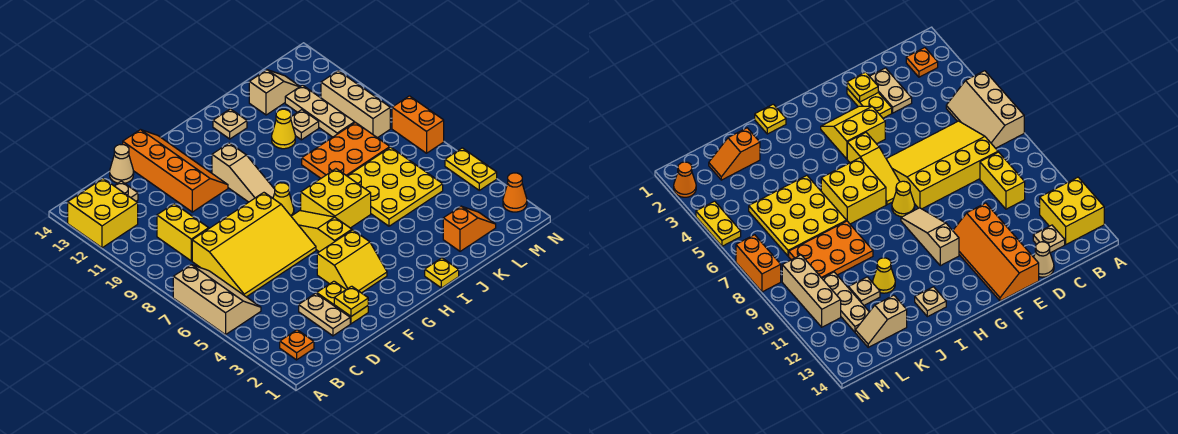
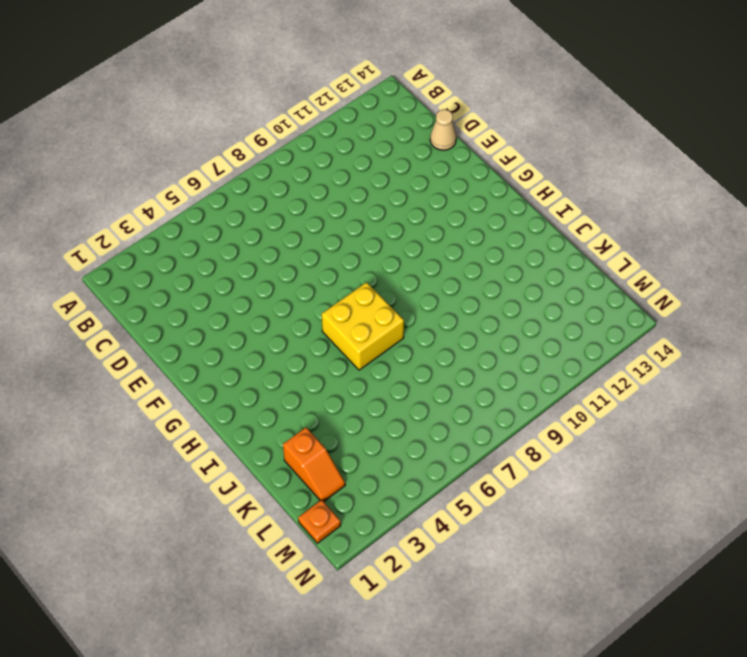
orange 1x1 plate [298,500,341,543] -> orange 1x1 plate moved to [280,330,314,360]
none -> tan 2x3 slope [173,265,261,335]
none -> yellow 2x2 brick [68,179,138,248]
none -> yellow 3x4 slope [192,193,316,297]

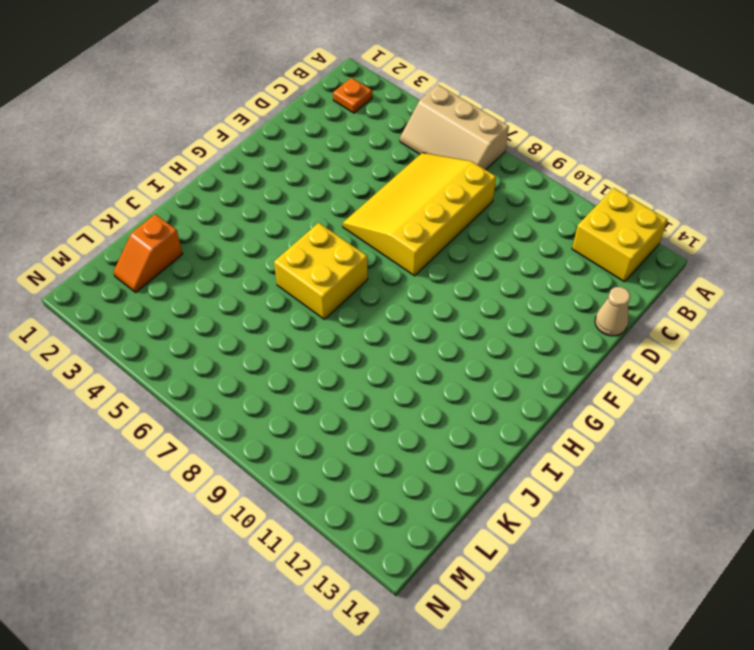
none -> yellow 1x2 brick [157,204,209,261]
none -> tan 1x1 plate [115,181,138,201]
none -> tan 1x2 plate [299,293,350,336]

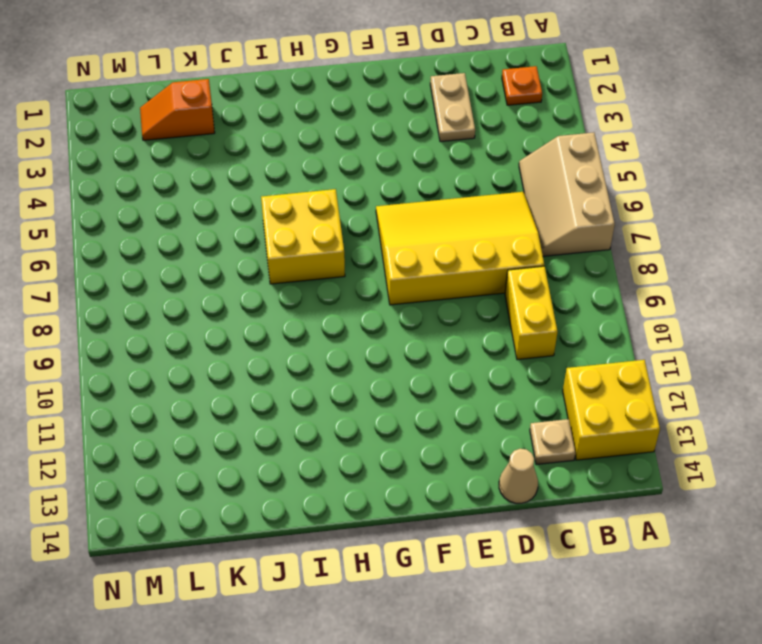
none -> yellow 1x2 plate [317,281,368,324]
none -> orange 2x4 slope [123,130,228,212]
none -> yellow 2x2 slope [317,230,387,293]

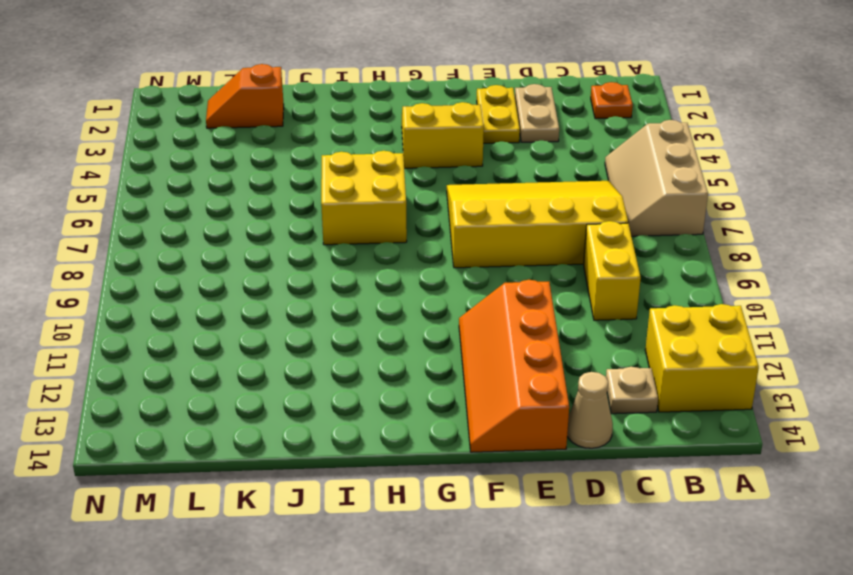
none -> yellow 1x3 slope [291,211,352,252]
none -> yellow 1x1 cone [273,183,294,216]
none -> tan 1x3 slope [212,143,275,202]

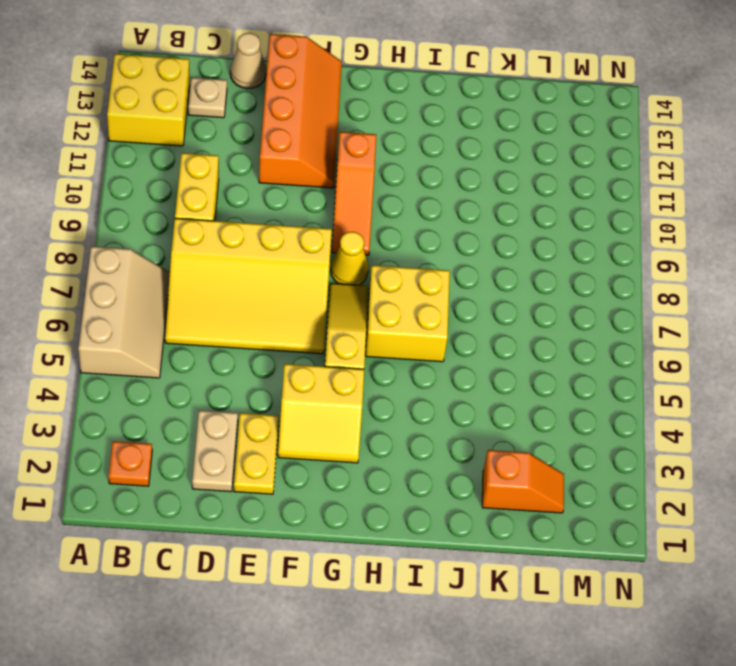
orange 1x3 slope [332,132,376,255] -> tan 1x3 slope [212,143,275,202]
none -> yellow 1x1 plate [425,258,459,288]
none -> tan 1x1 plate [213,109,247,139]
none -> yellow 3x3 plate [348,147,443,226]

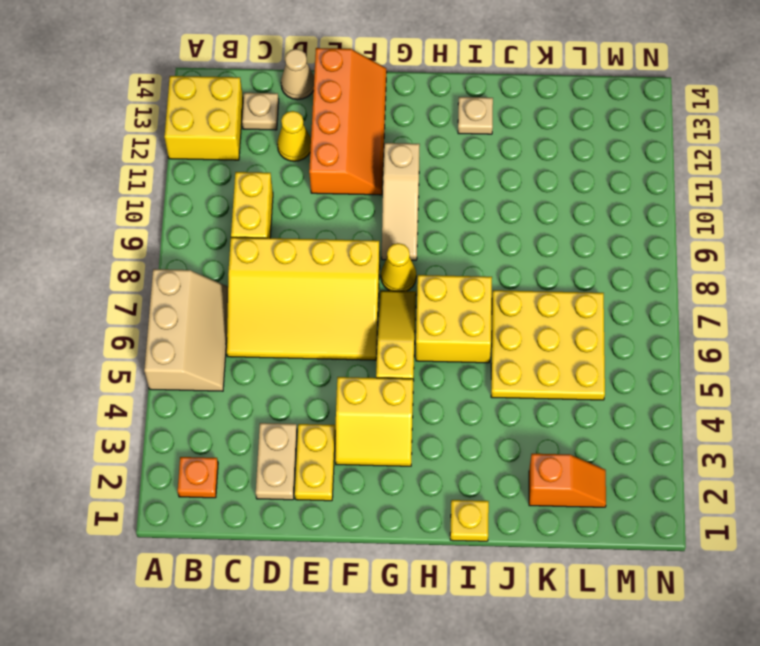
yellow 1x1 cone [277,111,311,161] -> yellow 1x1 cone moved to [272,109,295,149]
none -> orange 2x3 plate [302,122,390,178]
none -> tan 1x1 plate [291,110,319,140]
none -> tan 1x2 slope [249,70,300,115]

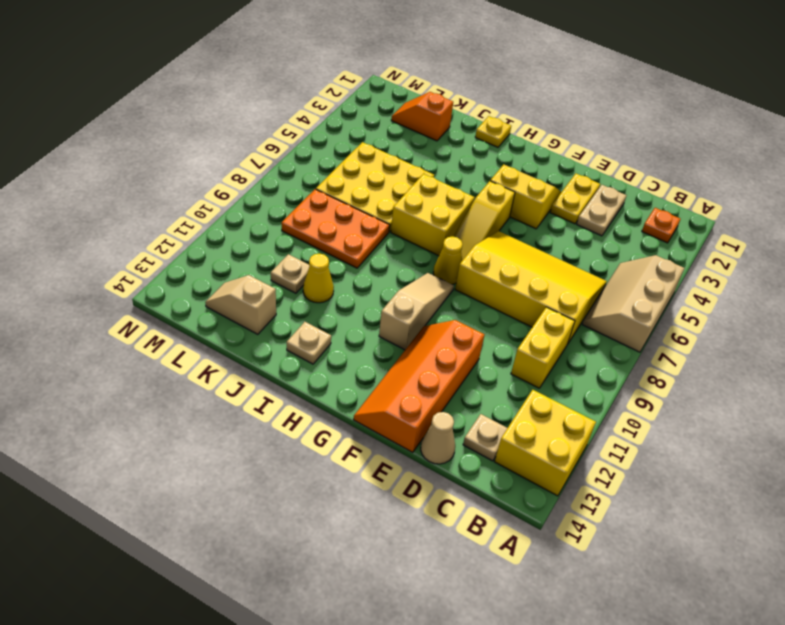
none -> tan 1x3 plate [285,85,355,137]
none -> tan 1x3 brick [321,71,390,138]
none -> orange 1x1 cone [503,173,527,212]

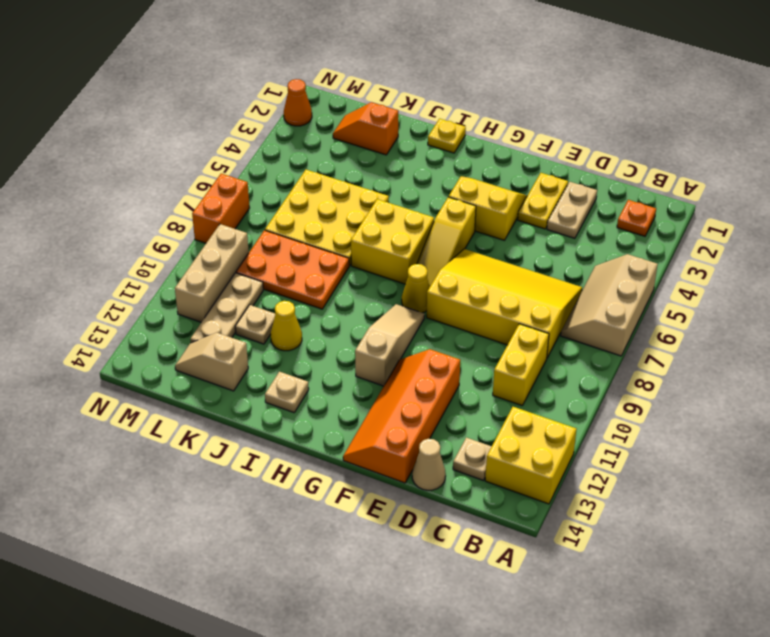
none -> yellow 1x2 plate [445,148,497,190]
none -> yellow 1x1 plate [334,286,368,316]

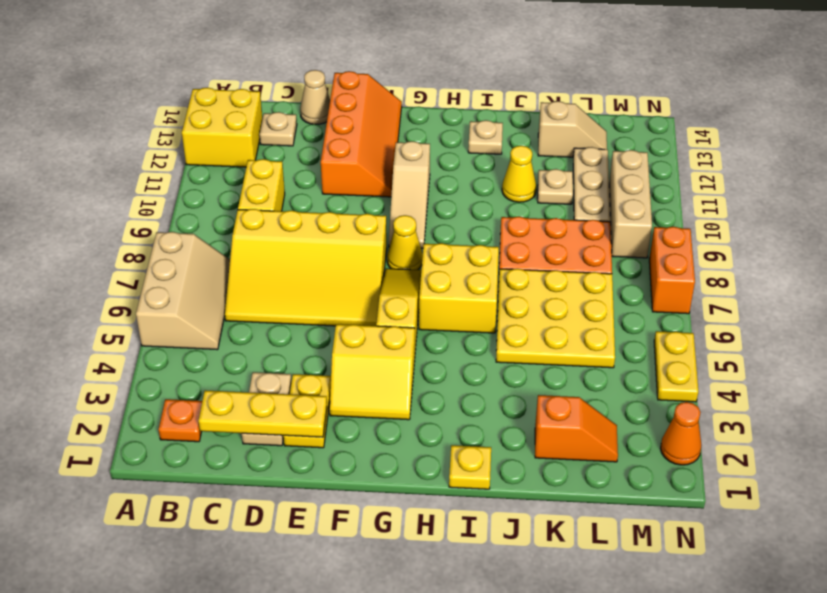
yellow 1x3 plate [198,390,327,437] -> yellow 1x1 plate [334,286,368,316]

